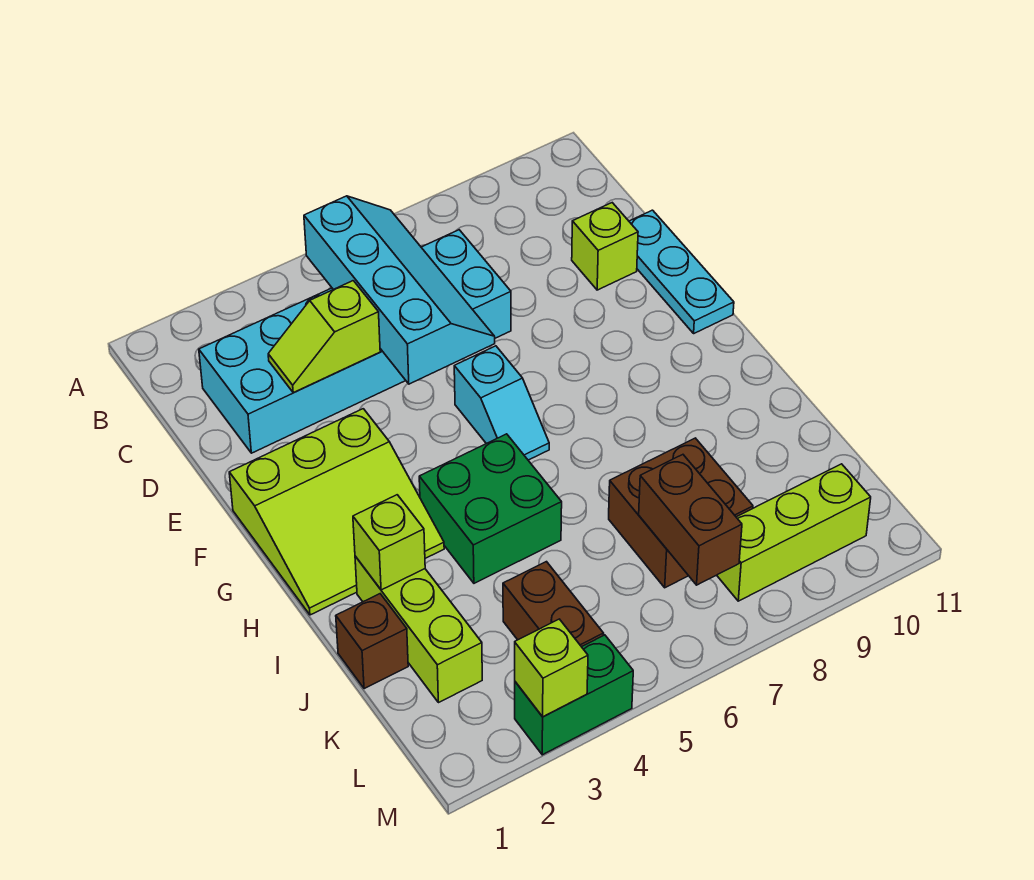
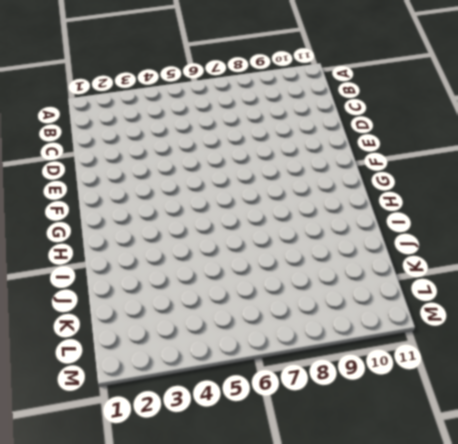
none -> cyan 2x6 brick [199,230,511,453]
none -> lime 1x1 brick [572,203,638,290]
none -> cyan 1x3 plate [629,210,734,333]

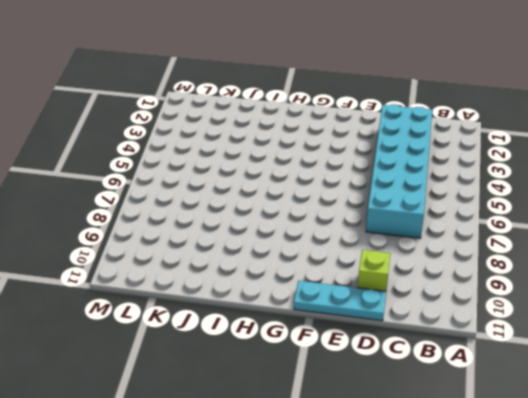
none -> lime 3x3 slope [229,409,444,615]
none -> cyan 1x2 slope [454,346,549,460]
none -> green 2x2 brick [419,434,562,583]

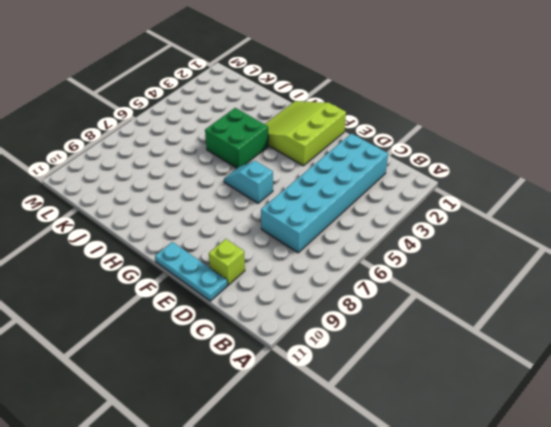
none -> lime 1x3 brick [355,556,482,703]
none -> brown 1x1 brick [336,594,408,689]
none -> brown 2x2 brick [609,438,753,588]

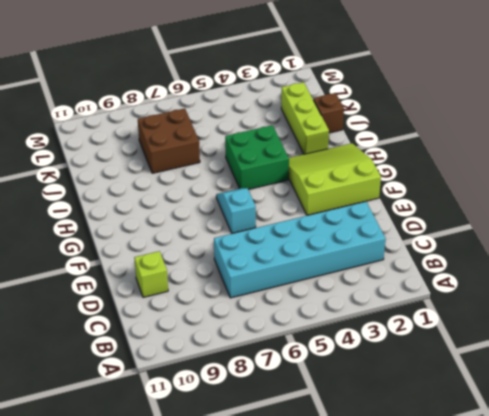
none -> cyan 1x3 plate [629,210,734,333]
none -> brown 1x2 brick [503,562,604,647]
none -> lime 1x3 brick [717,464,871,601]

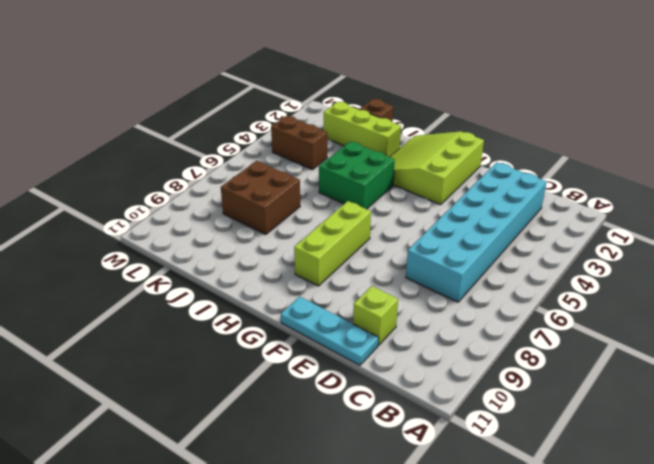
lime 1x3 brick [294,201,371,286] -> lime 1x3 brick moved to [717,464,871,601]
none -> cyan 1x2 slope [454,346,549,460]
none -> green 1x2 brick [515,635,633,755]
none -> cyan 2x4 slope [304,196,495,384]

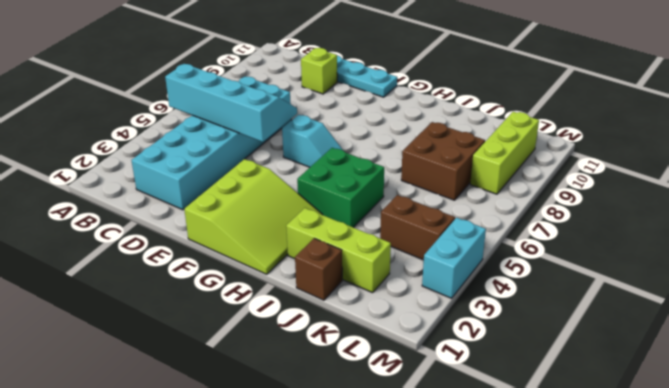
cyan 1x2 brick [422,218,486,298] -> green 1x2 brick [515,635,633,755]
none -> lime 1x2 slope [268,281,380,393]
none -> lime 1x1 brick [353,495,425,590]
none -> brown 1x2 brick [639,455,742,585]

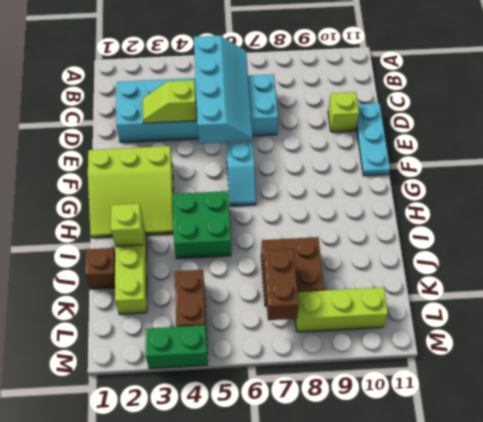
none -> lime 1x1 brick [515,619,588,717]

